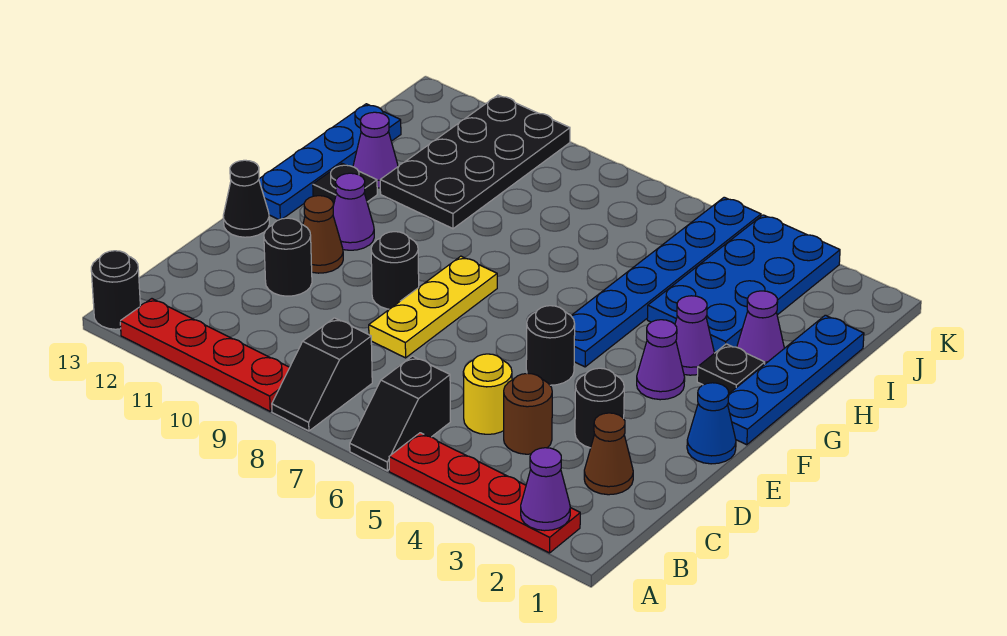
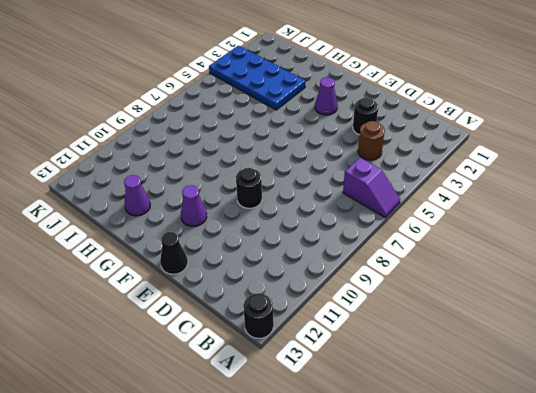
purple 1x2 slope [343,158,400,218] -> black 1x2 slope [350,356,451,471]
none -> red 1x4 plate [389,433,580,553]
none -> black 1x2 slope [272,318,372,431]
none -> red 1x4 plate [120,299,290,411]

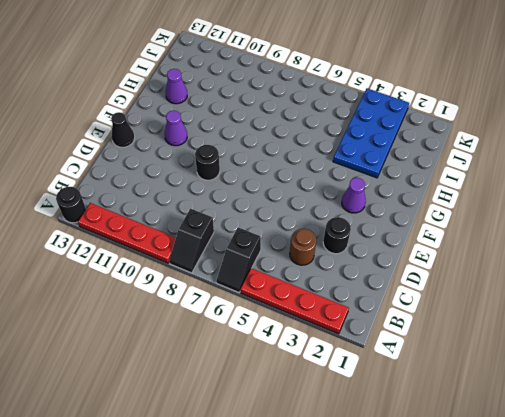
none -> brown 1x1 cone [584,413,633,495]
none -> yellow 1x1 round brick [463,354,512,434]
none -> yellow 1x3 plate [369,256,497,358]

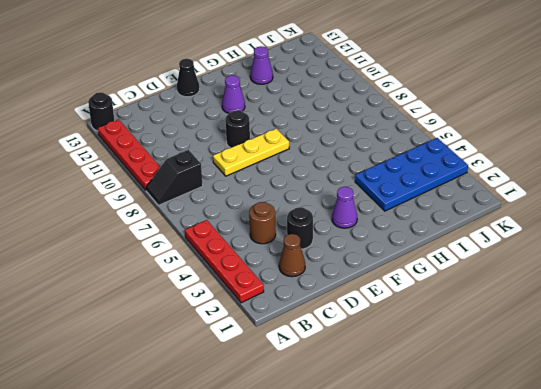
none -> black 1x2 slope [350,356,451,471]
none -> yellow 1x1 round brick [463,354,512,434]
none -> black 1x1 round brick [264,218,312,296]

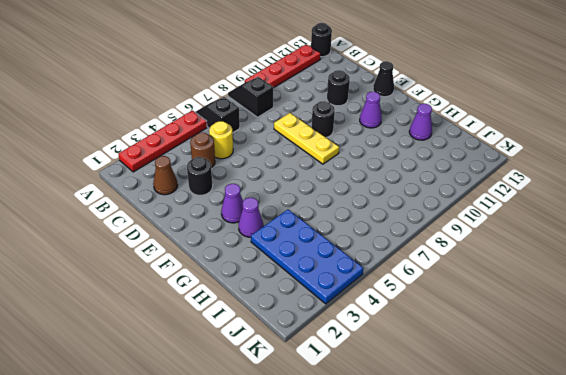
none -> blue 1x1 cone [687,383,736,464]
none -> black 1x1 round brick [526,306,575,385]
none -> brown 1x1 cone [303,196,343,273]

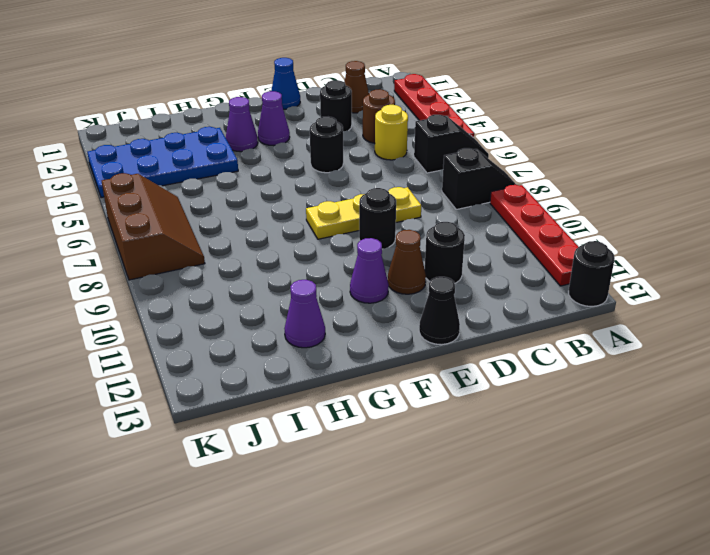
brown 2x3 slope [102,173,205,280] -> none
none -> blue 1x4 plate [728,315,864,445]
none -> blue 1x6 plate [571,197,761,367]
none -> blue 1x4 plate [259,104,401,220]

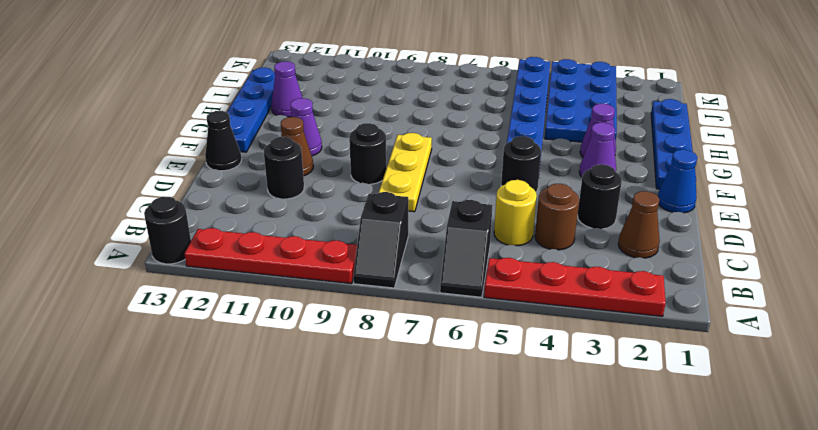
none -> black 1x1 plate [697,344,765,393]
none -> black 1x1 plate [313,164,377,206]
none -> purple 1x1 cone [737,291,784,364]

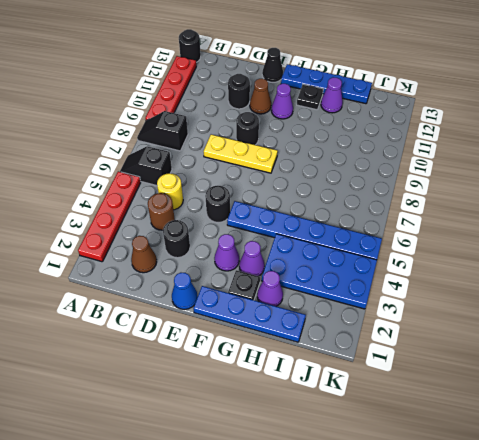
none -> black 2x4 plate [380,95,570,229]
none -> purple 1x1 cone [521,448,570,531]

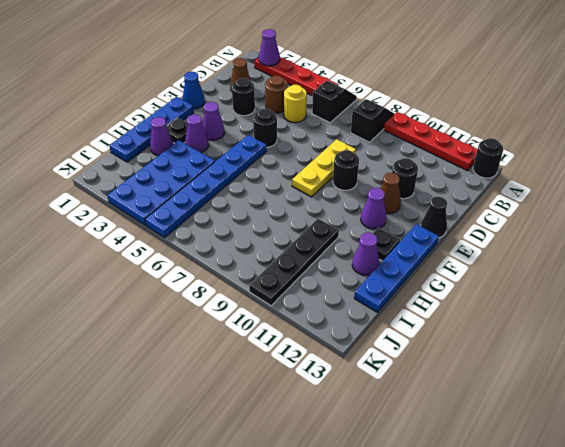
black 1x4 plate [249,219,339,306] -> black 2x4 plate [380,95,570,229]

